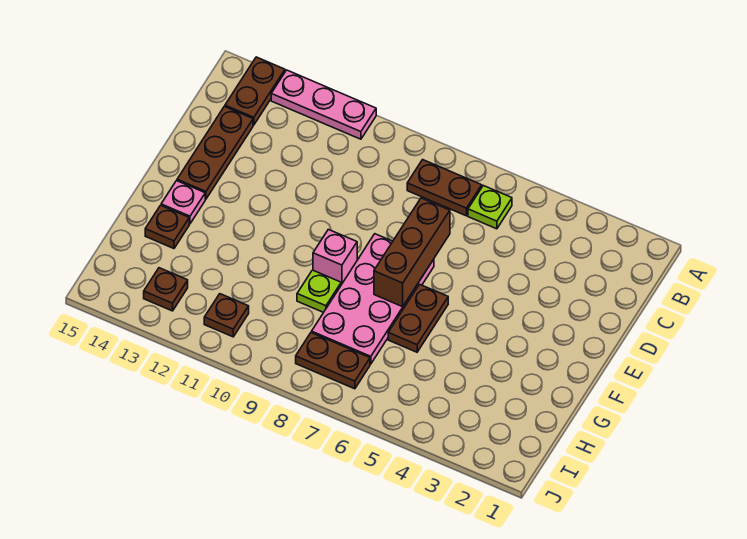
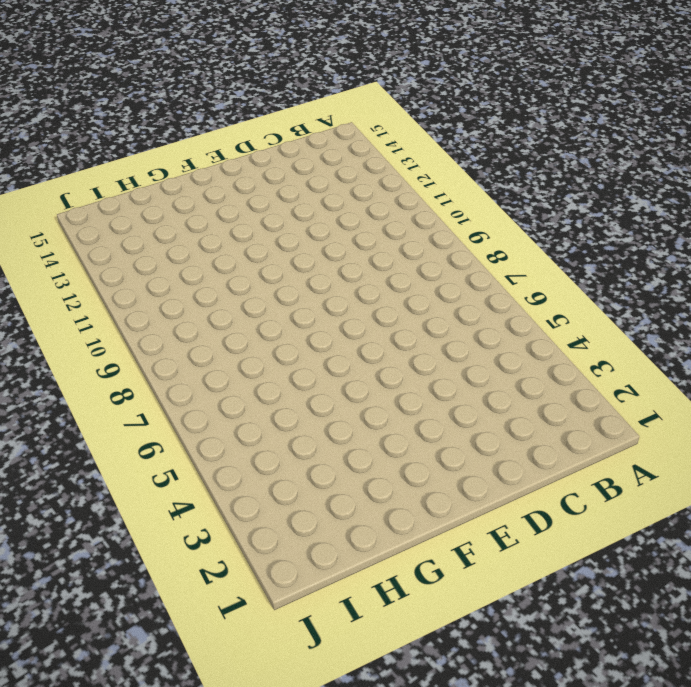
none -> pink 1x3 plate [271,70,376,139]
none -> brown 1x2 plate [225,57,285,125]
none -> lime 1x1 plate [468,186,512,229]

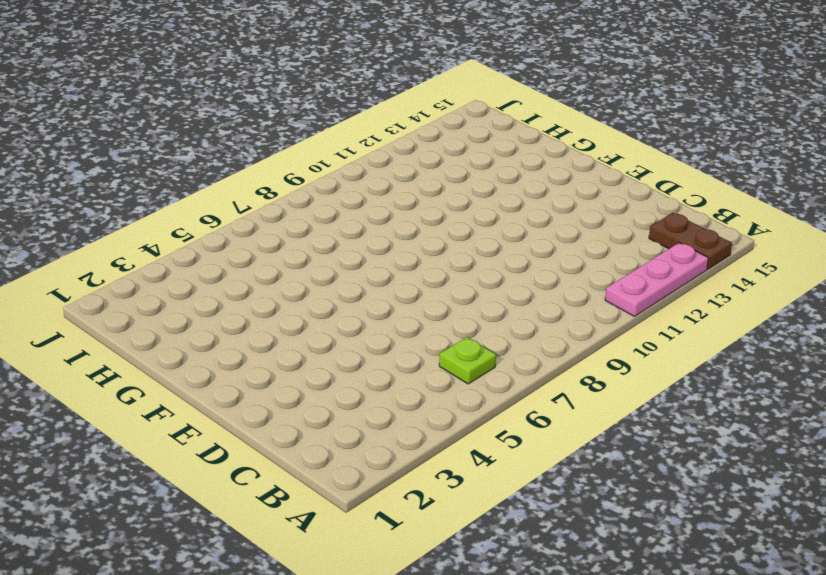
none -> brown 1x2 plate [407,160,482,216]
none -> brown 1x3 plate [177,106,253,199]
none -> pink 2x4 plate [312,234,434,364]

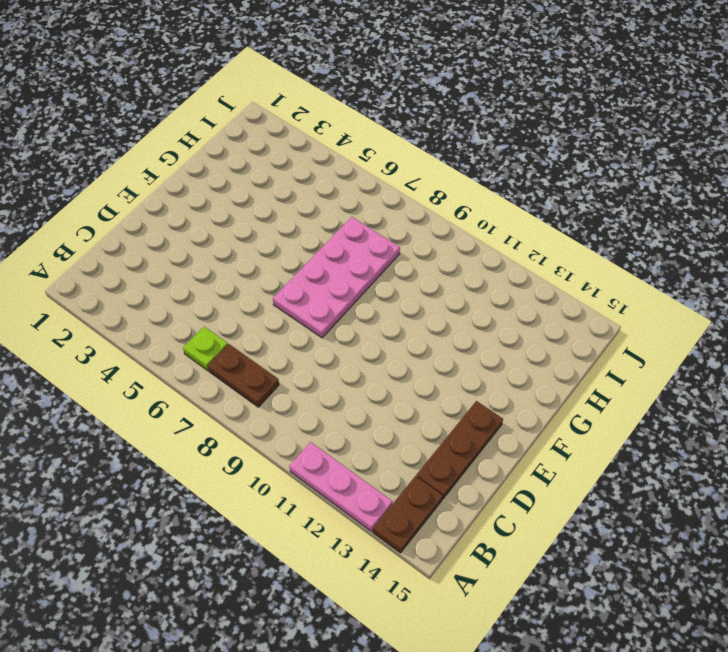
none -> brown 1x2 plate [388,284,448,352]
none -> pink 1x1 brick [313,229,357,285]
none -> pink 1x1 plate [161,181,205,224]

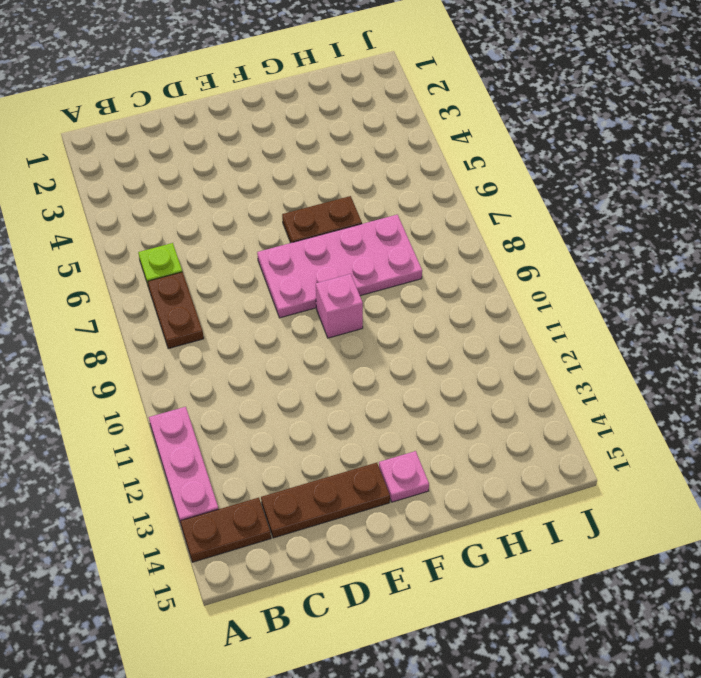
none -> lime 1x1 plate [297,270,341,313]
none -> brown 1x1 plate [145,205,189,248]
none -> brown 1x2 plate [296,333,370,389]

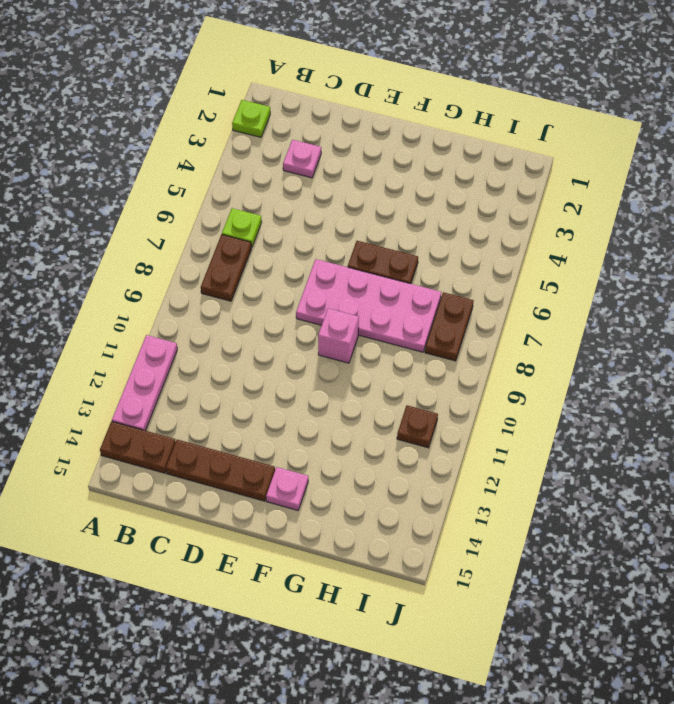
lime 1x1 plate [232,100,270,137] -> lime 1x1 plate moved to [297,270,341,313]
pink 1x1 plate [283,140,321,178] -> none
none -> brown 1x1 plate [145,205,189,248]
none -> brown 1x1 plate [144,268,188,311]
none -> brown 1x3 brick [374,198,450,307]

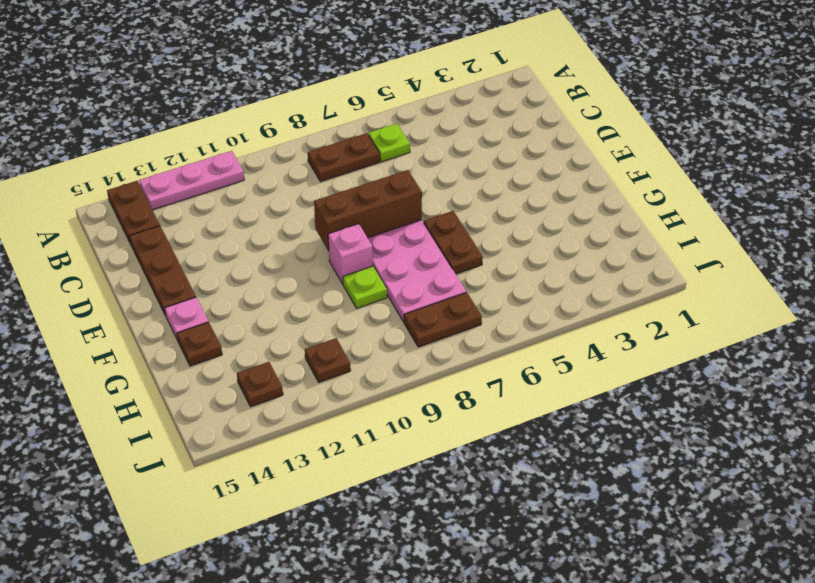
brown 1x3 brick [314,170,422,251] -> brown 1x3 brick turned to [374,198,450,307]

